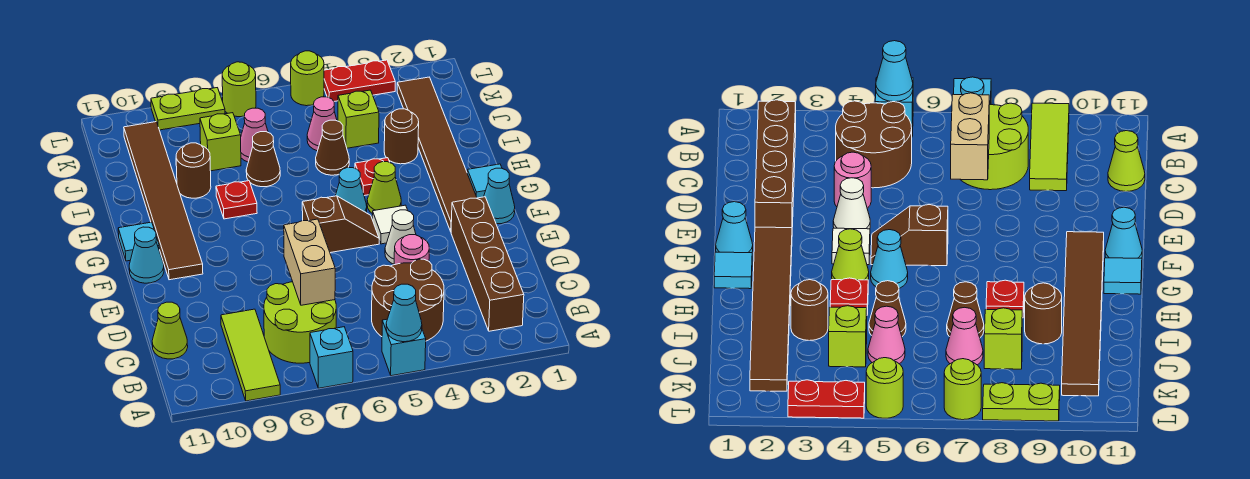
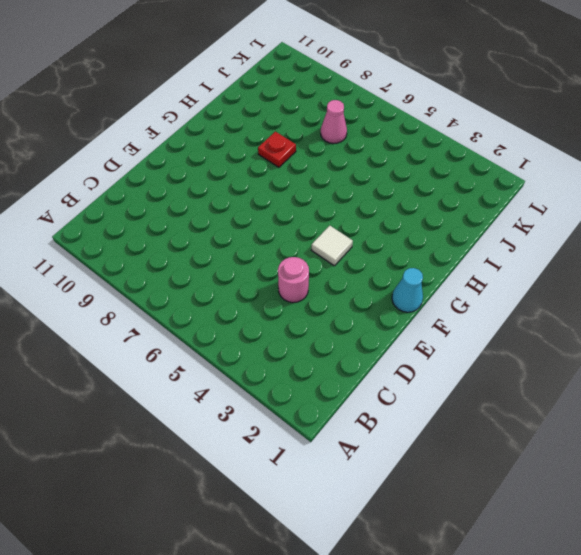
none -> cyan 1x1 brick [382,319,426,376]
none -> cyan 1x1 brick [310,327,353,388]
none -> lime 1x3 tile [221,309,280,401]
none -> brown 1x4 brick [451,197,524,331]

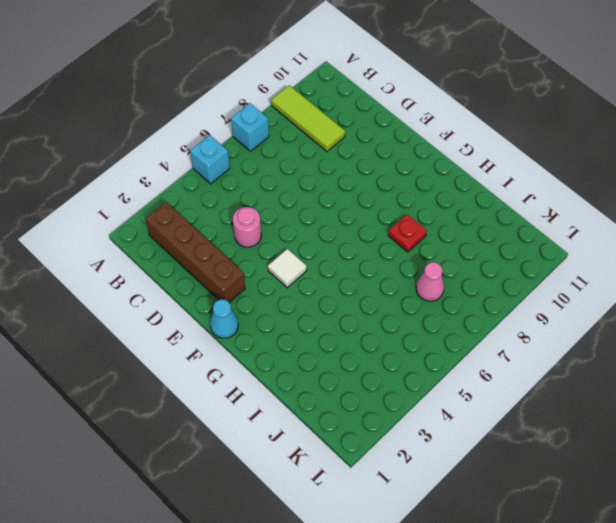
none -> brown 2x2 round brick [372,259,444,341]
none -> lime 2x2 round brick [264,282,336,363]
none -> lime 1x1 cone [152,302,188,359]
none -> white 1x1 cone [385,210,416,264]

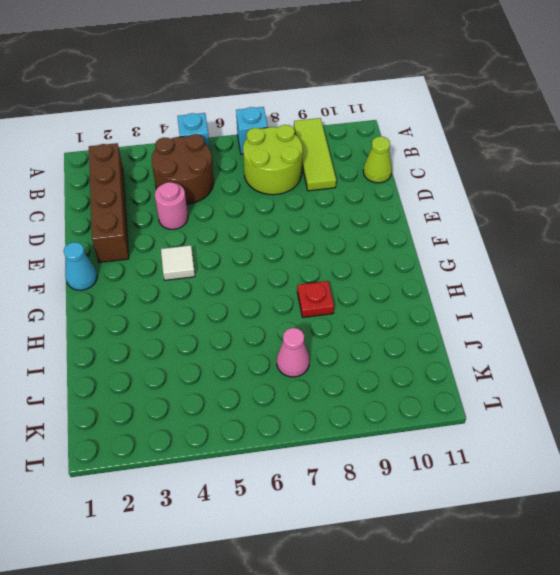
none -> white 1x1 cone [385,210,416,264]
none -> brown 1x6 tile [397,77,477,231]
none -> brown 1x2 slope [302,196,379,253]
none -> brown 1x6 tile [124,122,203,280]

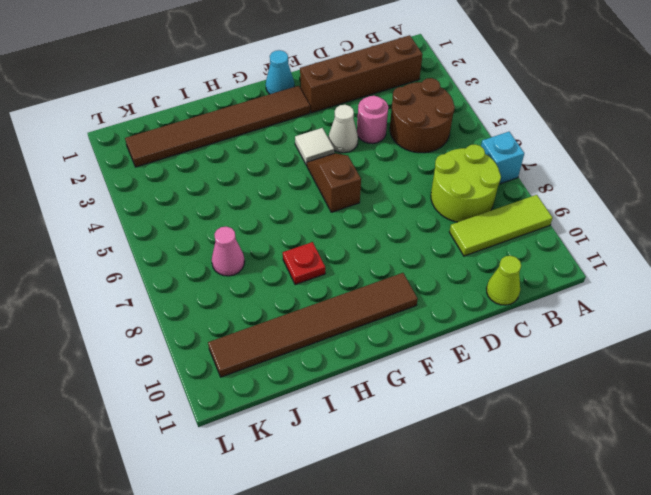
none -> cyan 1x1 brick [382,319,426,376]
none -> cyan 1x1 cone [129,227,164,283]
none -> cyan 1x1 tile [467,164,502,198]
none -> lime 1x1 cone [367,162,401,214]

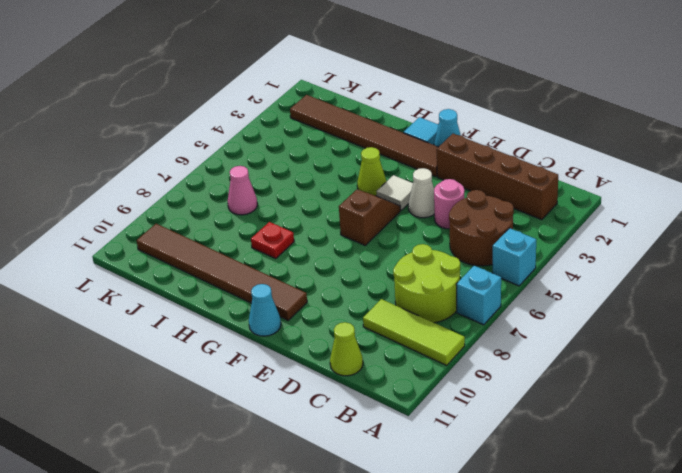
none -> cyan 1x1 cone [335,168,367,213]
none -> cyan 1x1 tile [118,222,159,261]
none -> red 1x1 plate [355,158,389,196]
none -> brown 1x1 round brick [384,109,419,164]

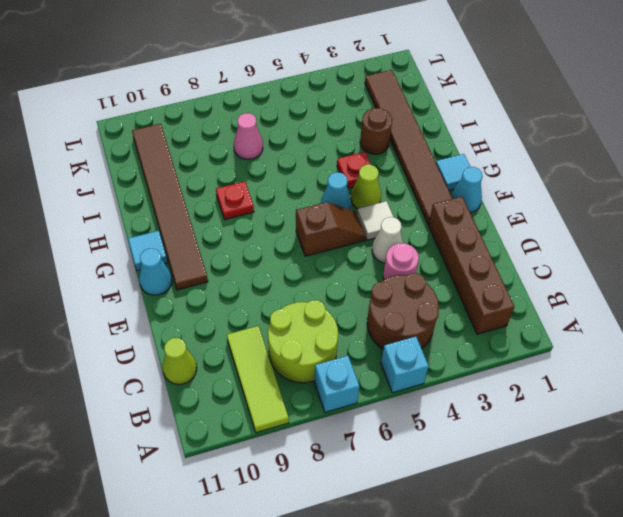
none -> brown 1x1 cone [316,120,349,175]
none -> brown 1x1 cone [246,132,280,187]
none -> brown 1x1 round brick [176,143,211,198]
none -> lime 1x1 brick [338,90,379,148]

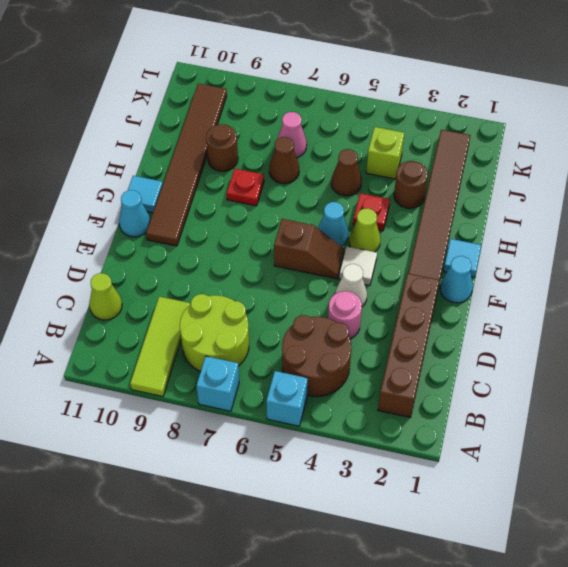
none -> pink 1x1 cone [307,97,337,151]
none -> lime 1x1 brick [200,113,241,171]
none -> red 1x2 plate [324,60,395,101]
none -> lime 1x1 round brick [291,51,324,106]

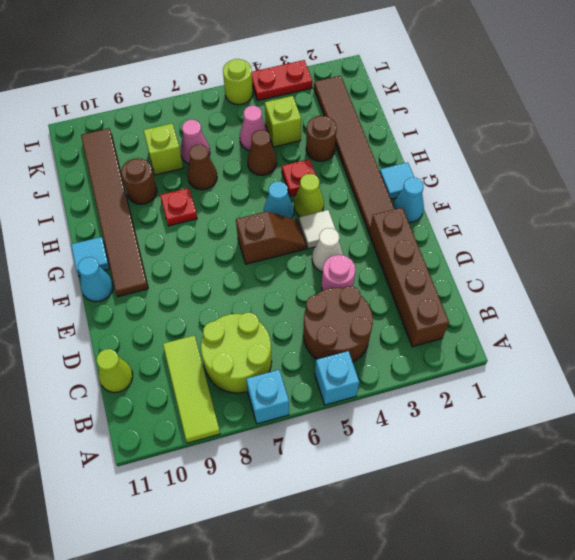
none -> lime 1x1 round brick [222,62,256,117]
none -> lime 1x2 plate [151,88,225,130]
none -> cyan 1x1 cone [386,284,422,342]
none -> tan 1x2 brick [284,219,335,305]

